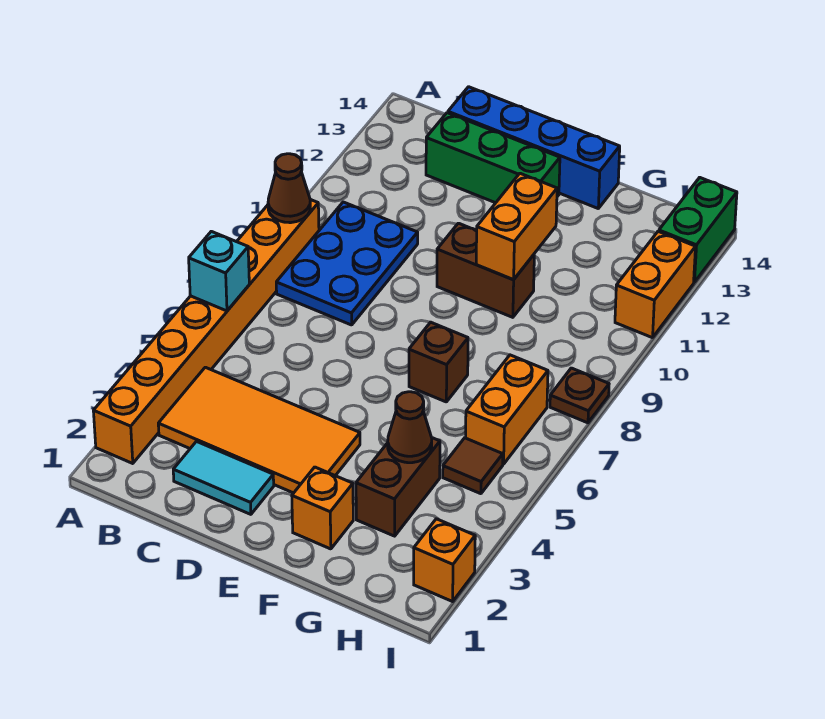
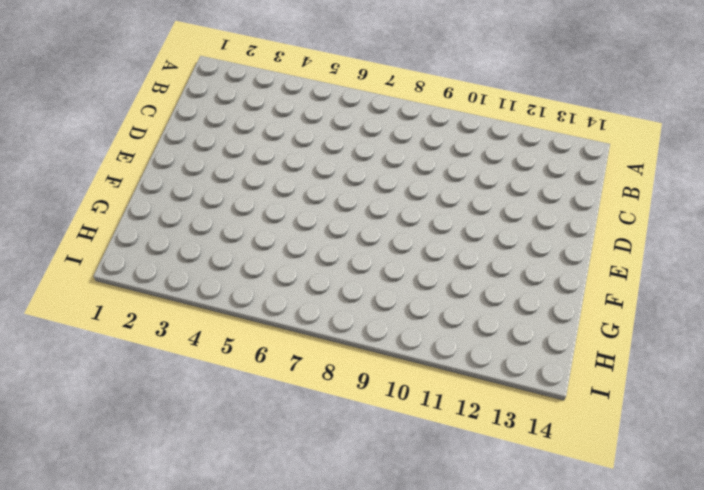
none -> orange 1x8 brick [93,200,319,463]
none -> orange 2x4 tile [158,367,360,493]
none -> blue 2x3 plate [276,202,418,325]

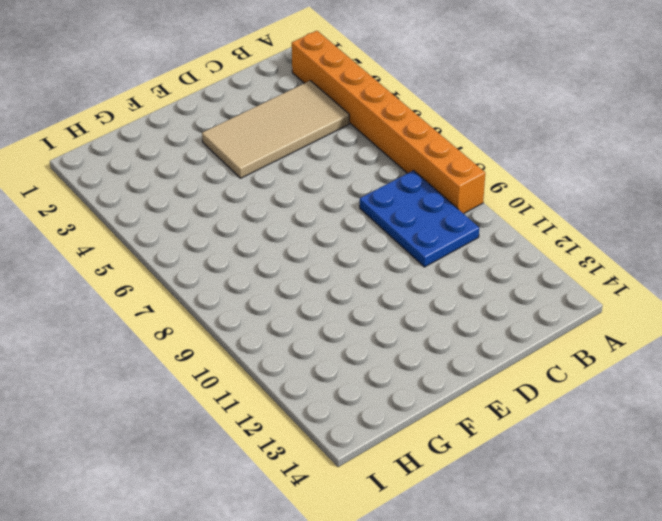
tan 2x4 tile [202,81,349,178] -> orange 2x4 tile [158,367,360,493]
none -> cyan 1x2 tile [173,441,274,514]
none -> green 1x3 brick [426,113,560,203]
none -> blue 1x4 brick [448,87,620,208]

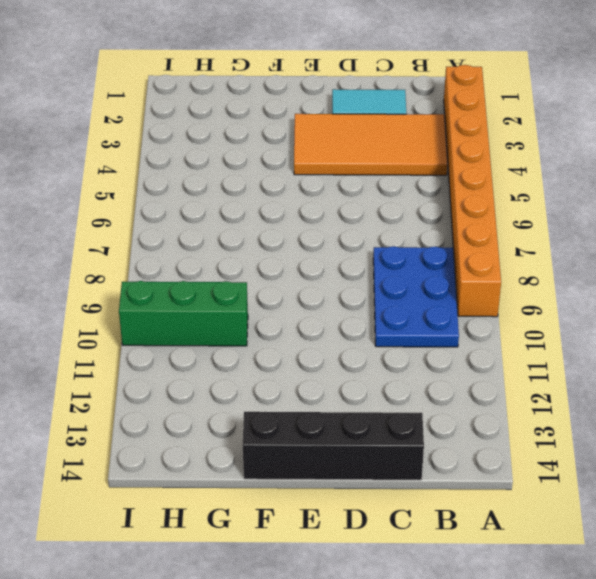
black 1x4 brick [243,412,424,480] -> blue 1x4 brick [448,87,620,208]
green 1x3 brick [119,281,248,346] -> green 1x3 brick moved to [426,113,560,203]
none -> brown 1x2 brick [437,223,534,317]
none -> orange 1x1 brick [292,467,353,549]
none -> brown 1x1 brick [409,322,468,402]

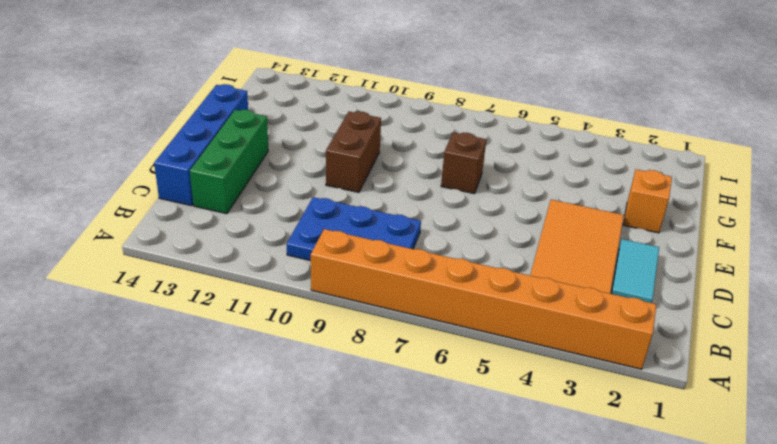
none -> brown 1x2 brick [356,438,440,536]
none -> brown 1x1 tile [443,438,503,494]
none -> orange 1x2 brick [466,355,548,464]

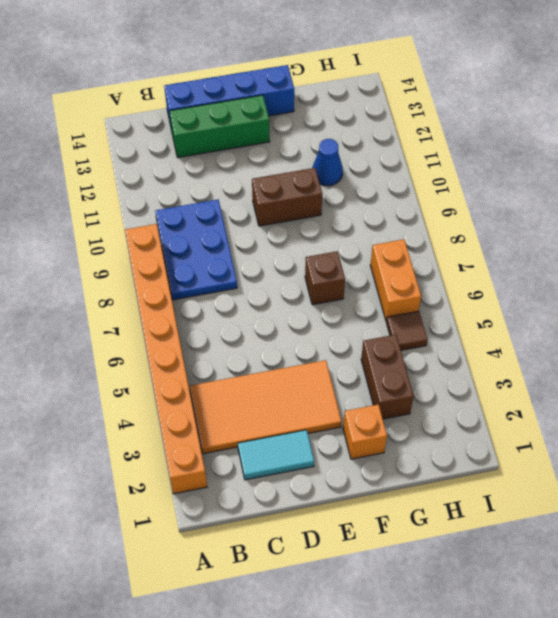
blue 1x1 cone [312,139,343,186] -> none
none -> orange 1x1 brick [414,519,475,601]
none -> brown 1x1 plate [550,368,609,423]
none -> orange 1x2 brick [615,232,695,338]

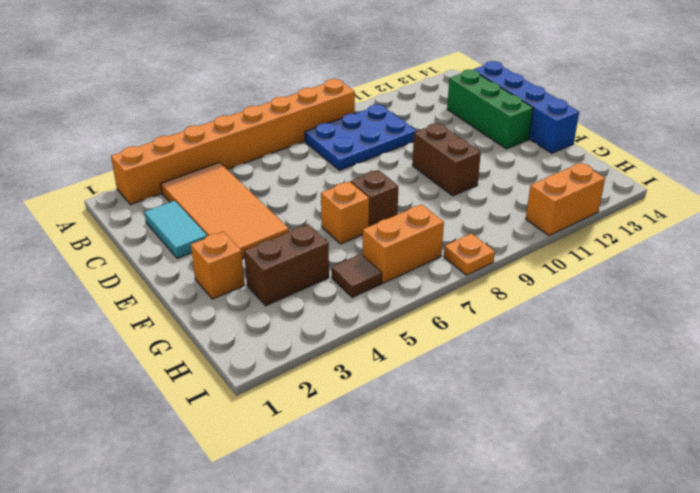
orange 1x1 brick [321,182,369,244] -> orange 1x1 brick moved to [414,519,475,601]
orange 1x1 plate [444,233,495,275] -> brown 1x1 plate [550,368,609,423]
none -> green 1x2 brick [659,177,737,282]
none -> cyan 1x1 brick [189,231,249,311]
none -> brown 1x1 cone [268,154,310,223]

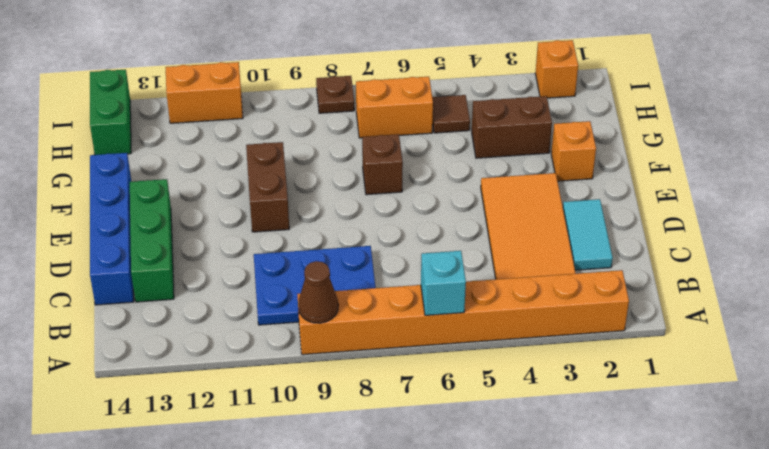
green 1x2 brick [90,70,131,155] -> green 1x2 brick turned to [659,177,737,282]
none -> orange 1x2 brick [476,173,557,280]
none -> brown 1x1 cone [388,392,432,463]

